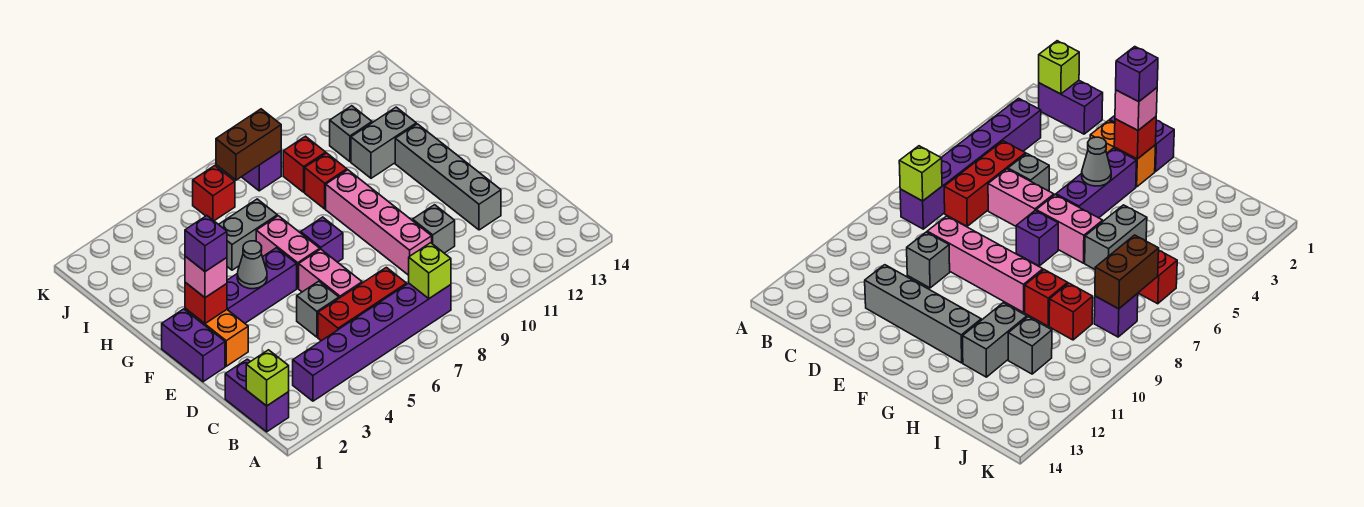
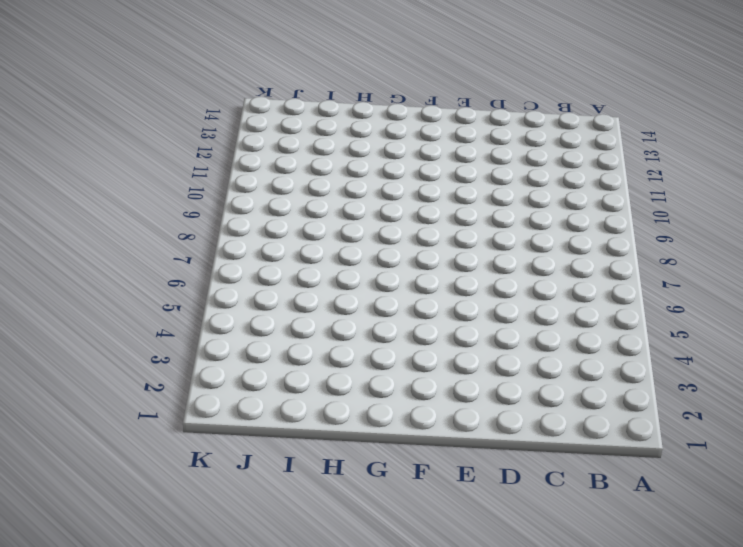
none -> purple 1x2 brick [225,359,289,432]
none -> purple 1x6 brick [293,283,451,401]
none -> red 1x3 brick [318,267,407,341]

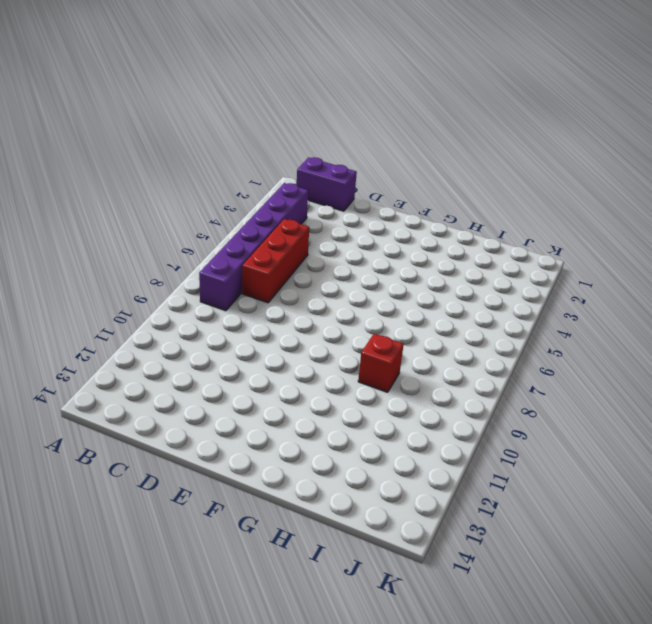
none -> grey 1x1 brick [297,281,339,337]
none -> pink 1x2 brick [299,249,362,298]
none -> pink 1x4 brick [326,170,432,275]

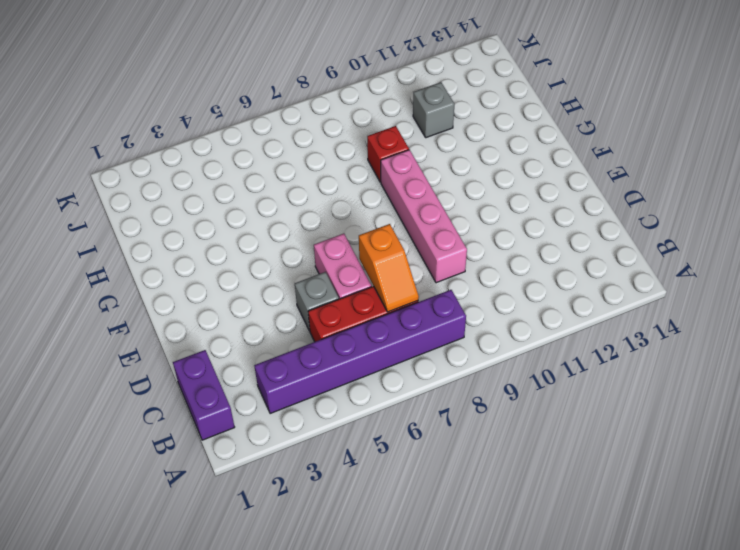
orange 1x2 slope [359,224,419,312] -> none
none -> grey 1x1 brick [413,205,455,253]
none -> grey 1x4 brick [395,124,501,230]
none -> purple 1x2 brick [162,309,225,382]

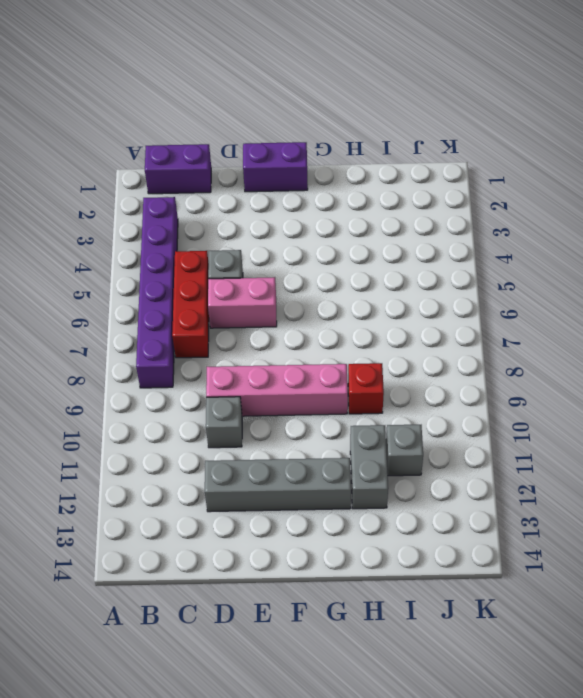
none -> orange 1x2 brick [185,308,248,366]
none -> purple 1x3 brick [227,248,297,323]
none -> pink 1x2 brick [256,216,320,288]

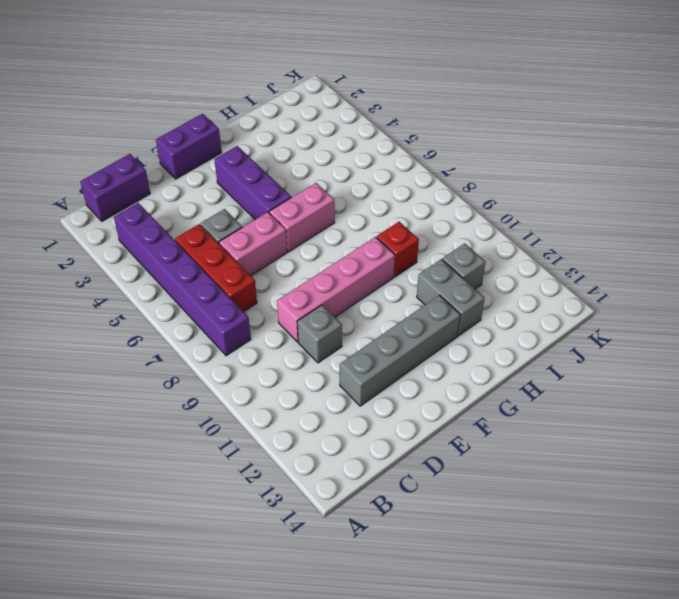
none -> orange 1x2 brick [185,308,248,366]
none -> purple 1x1 brick [301,217,343,262]
none -> grey 1x2 brick [219,199,277,270]

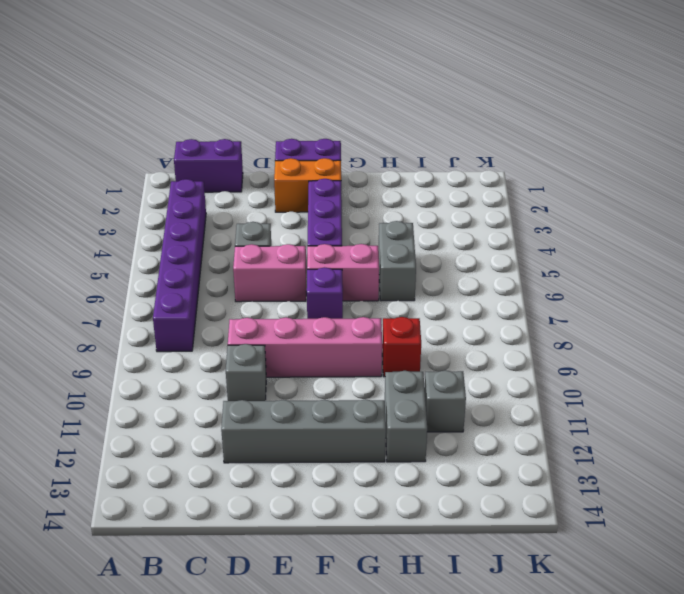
none -> red 1x3 brick [318,267,407,341]
none -> red 1x1 brick [283,136,326,192]
none -> red 1x1 brick [193,166,235,221]

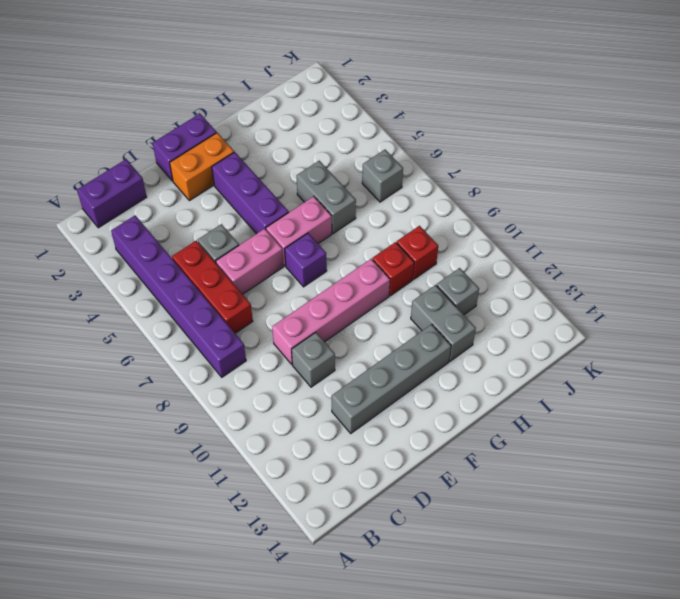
grey 1x1 brick [362,150,403,202] -> red 1x1 brick [193,166,235,221]
none -> purple 1x1 brick [242,151,281,191]
none -> lime 1x1 brick [246,350,289,406]
none -> lime 1x1 brick [409,243,451,299]

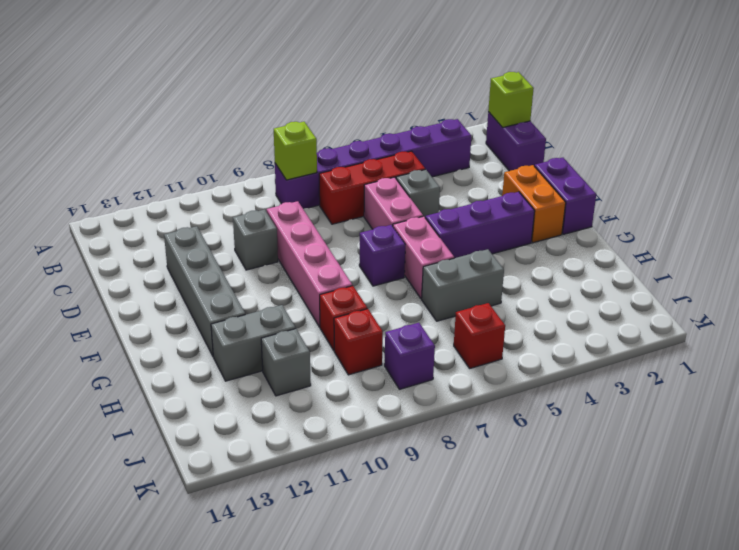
none -> red 1x1 brick [185,282,227,324]
none -> grey 1x1 cone [237,241,267,289]
none -> brown 1x2 brick [216,109,281,180]

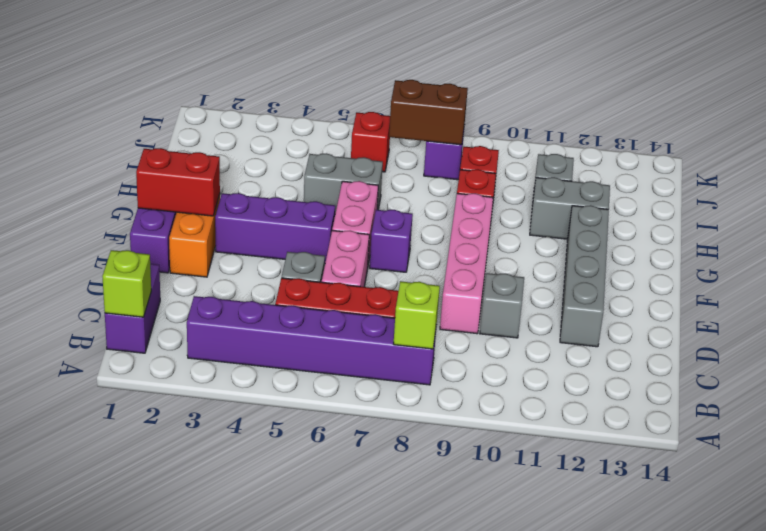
red 1x2 brick [136,148,220,216] -> red 1x1 brick [185,282,227,324]
none -> grey 1x1 cone [237,241,267,289]
none -> pink 1x1 brick [185,256,227,298]
none -> purple 1x1 brick [185,216,227,272]

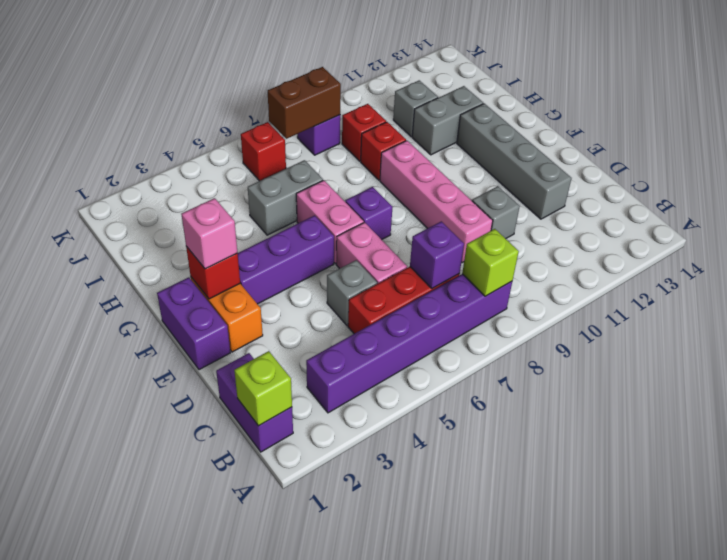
purple 1x1 brick [410,221,464,288] -> purple 1x1 brick moved to [185,216,227,272]
none -> grey 1x1 cone [237,241,267,289]

